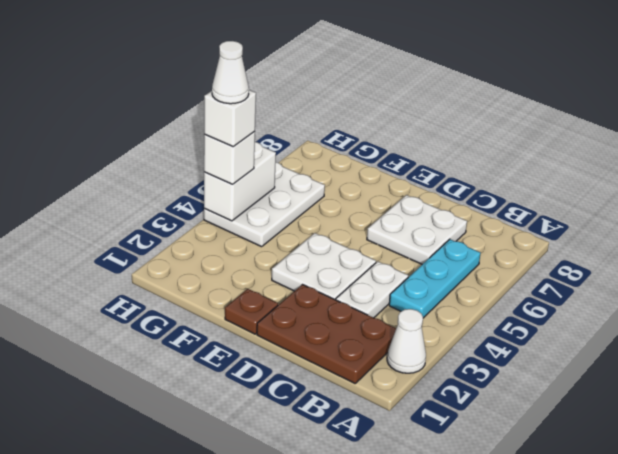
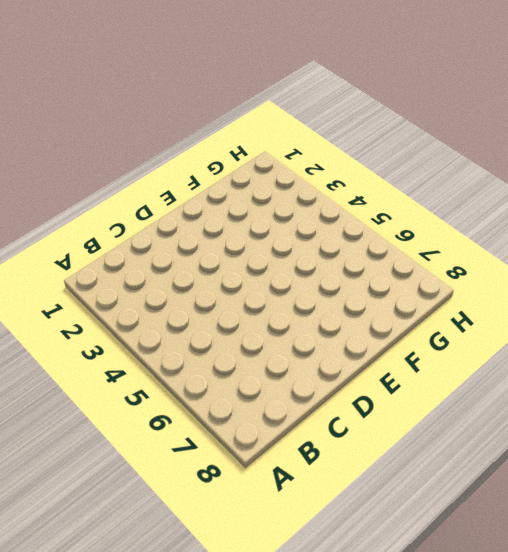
none -> white 1x1 cone [387,309,426,373]
none -> brown 2x3 plate [257,285,396,383]
none -> cyan 1x3 plate [389,239,481,318]

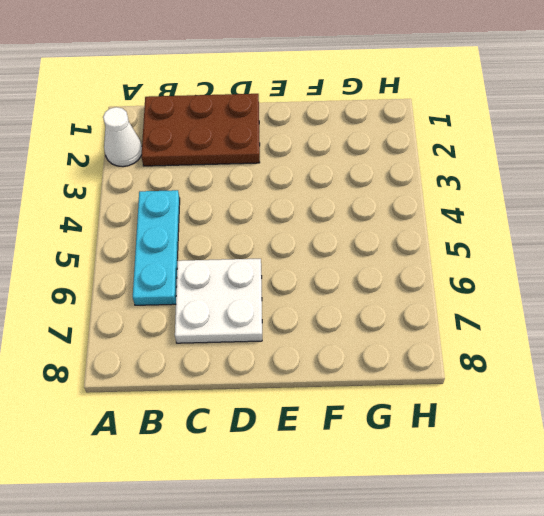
none -> white 1x2 plate [336,261,408,318]
none -> white 2x2 plate [272,233,376,300]
none -> brown 1x1 plate [225,289,278,334]

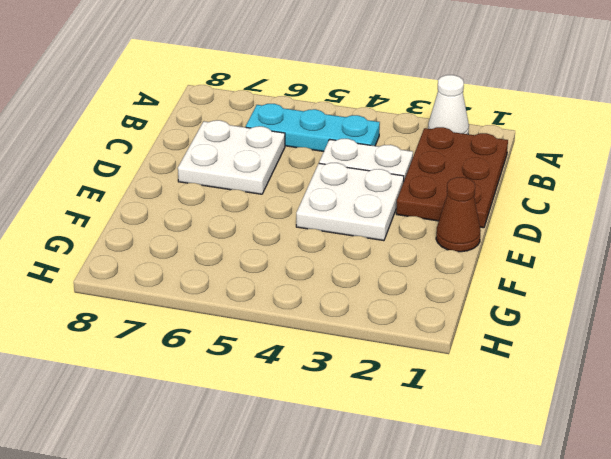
brown 1x1 cone [436,177,481,252] -> brown 1x1 plate [225,289,278,334]
none -> white 2x3 plate [204,162,325,247]
none -> white 1x2 brick [204,142,276,221]
none -> white 1x1 brick [204,131,255,184]

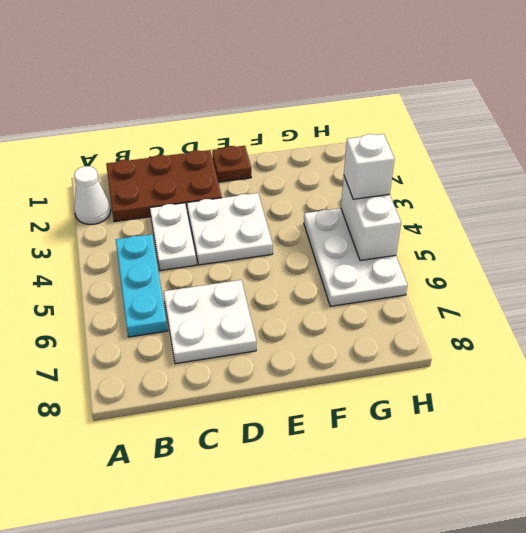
none -> white 1x1 brick [204,90,256,147]
none -> white 1x1 cone [212,41,249,104]

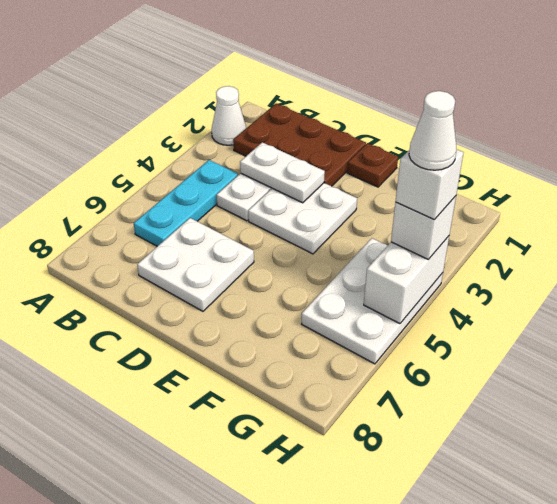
white 1x2 plate [240,142,325,203] -> none

